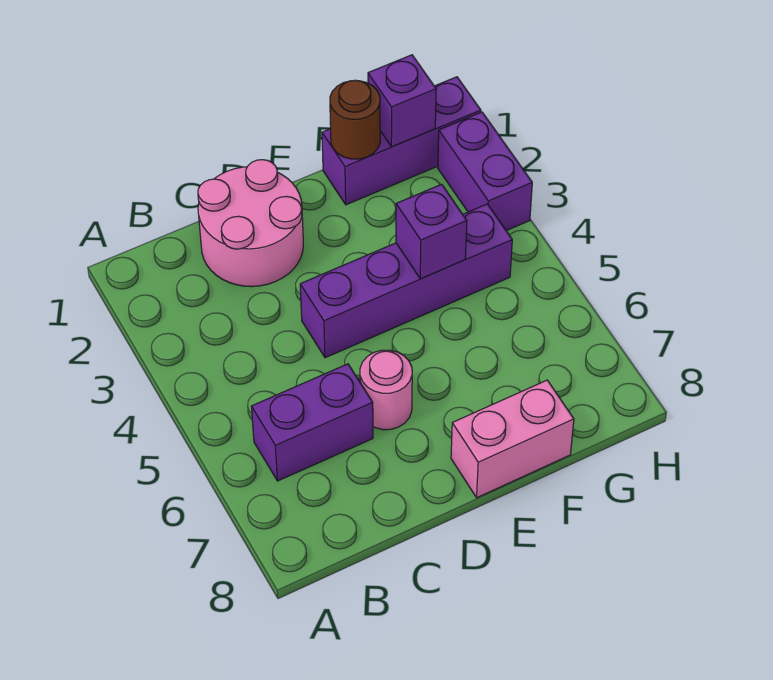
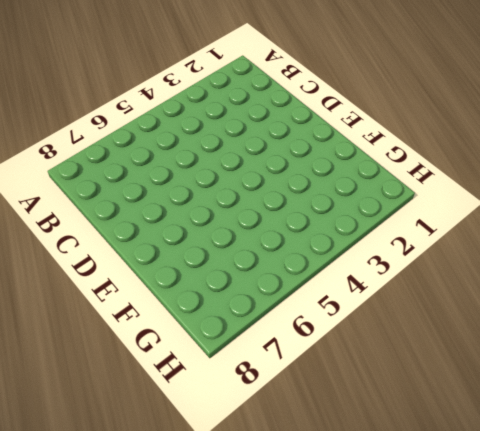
none -> purple 1x2 brick [251,364,373,481]
none -> pink 2x2 round brick [198,160,303,287]

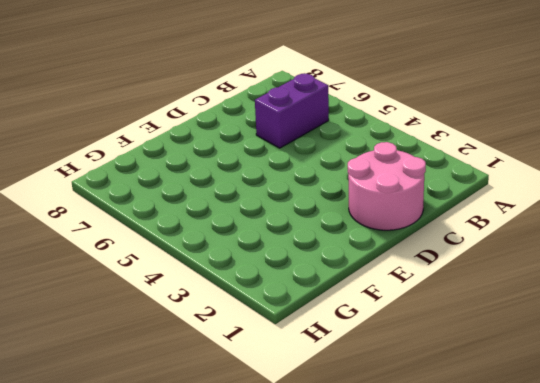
none -> purple 1x4 brick [300,204,512,358]
none -> pink 1x1 round brick [360,350,412,430]

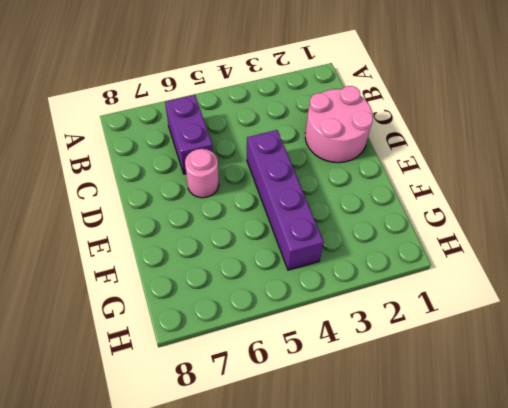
none -> pink 1x2 brick [451,380,574,498]
none -> purple 1x3 brick [322,77,481,205]

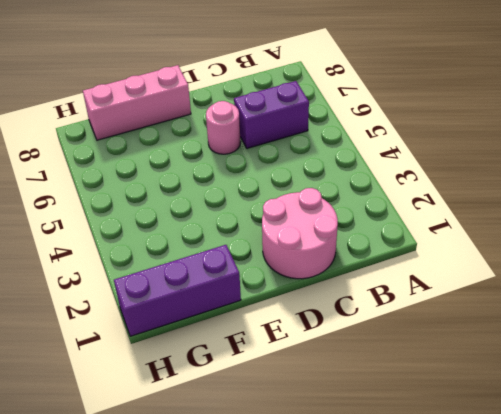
pink 1x3 brick [83,65,191,140] -> pink 1x2 brick [451,380,574,498]
none -> purple 1x4 brick [300,204,512,358]
none -> purple 1x2 brick [438,112,532,231]

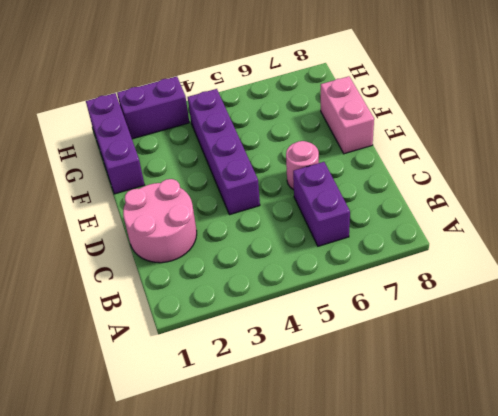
none -> brown 1x1 round brick [330,80,380,159]
none -> purple 1x1 brick [396,184,467,279]

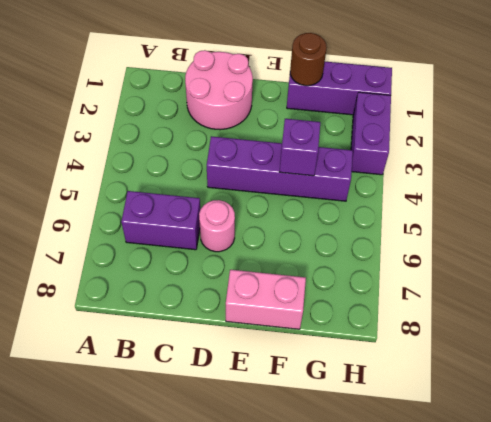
none -> purple 1x1 brick [368,55,436,147]

